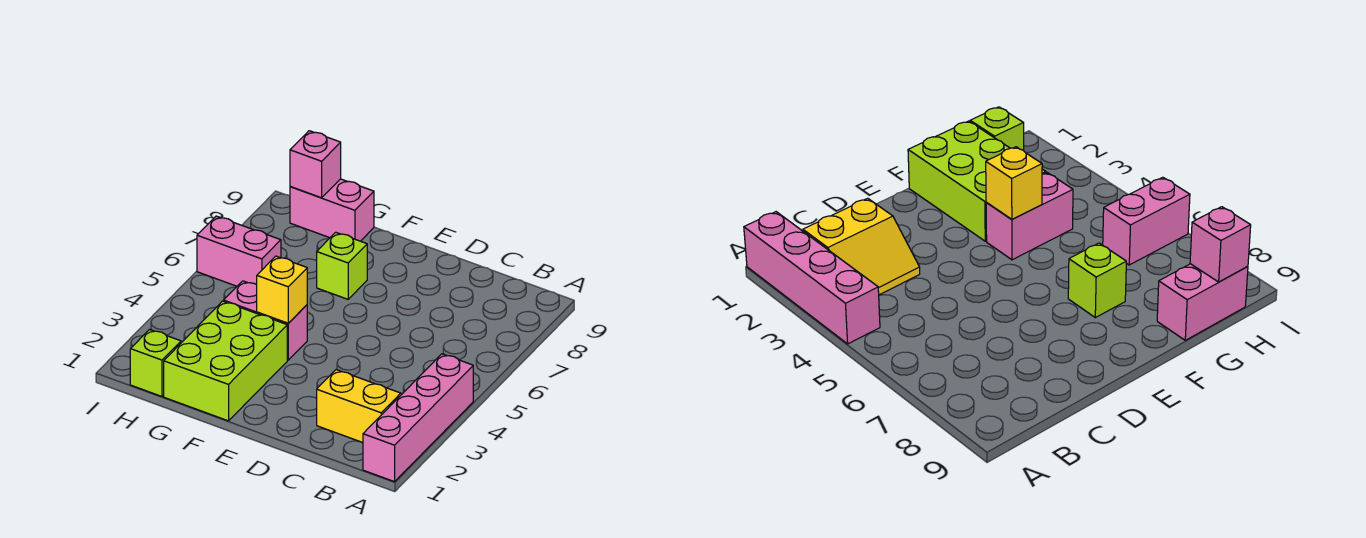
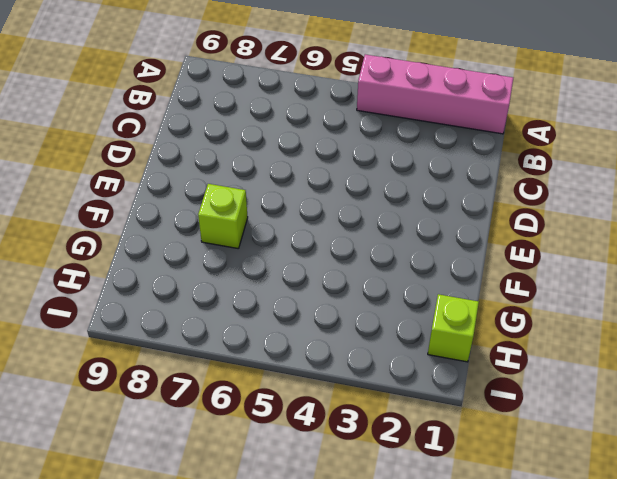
none -> yellow 2x2 slope [317,370,402,443]
none -> lime 2x3 brick [164,301,287,421]

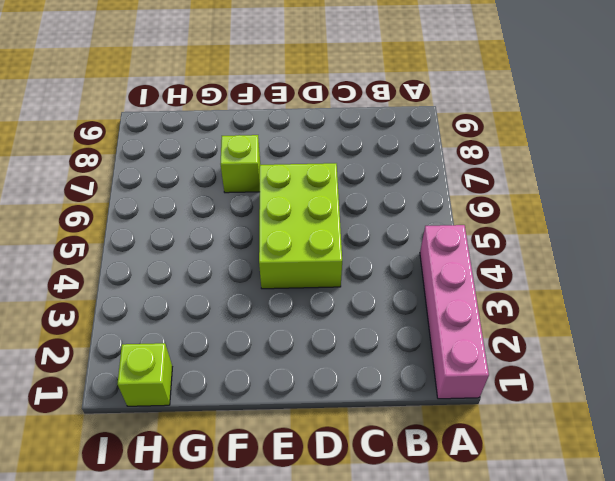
lime 2x3 brick [259,163,342,289] -> lime 2x3 brick moved to [164,301,287,421]
none -> yellow 2x2 slope [317,370,402,443]
none -> pink 1x2 brick [224,281,307,360]

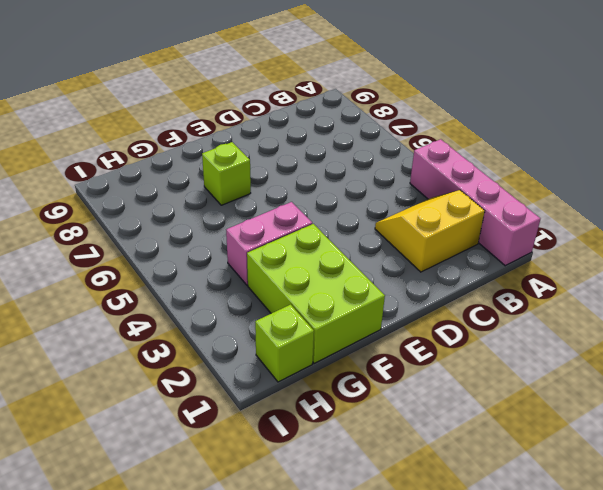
none -> pink 1x2 brick [290,179,374,241]
none -> pink 1x2 brick [197,216,281,286]

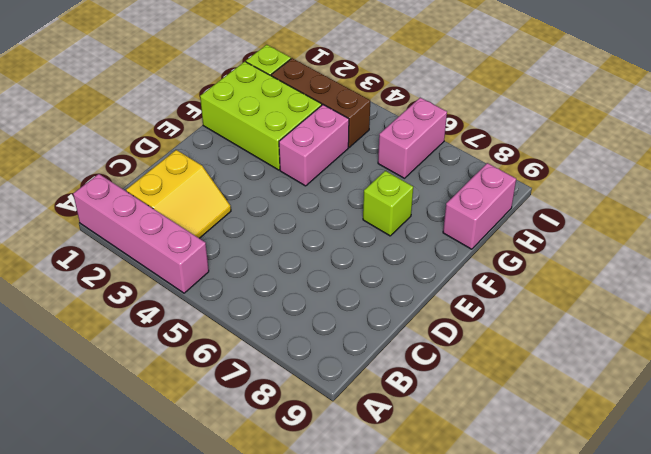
brown 1x3 brick [271,58,370,147] -> none
none -> yellow 1x1 brick [257,256,307,323]
none -> pink 1x1 brick [290,131,341,198]

